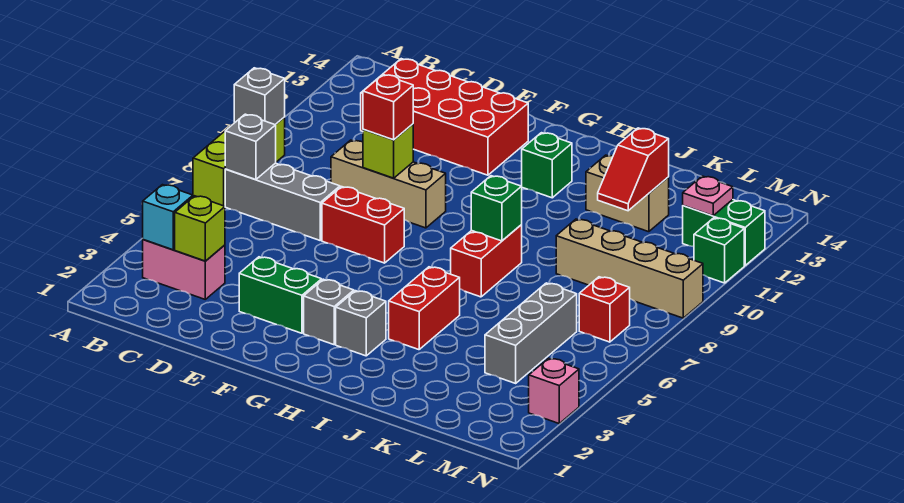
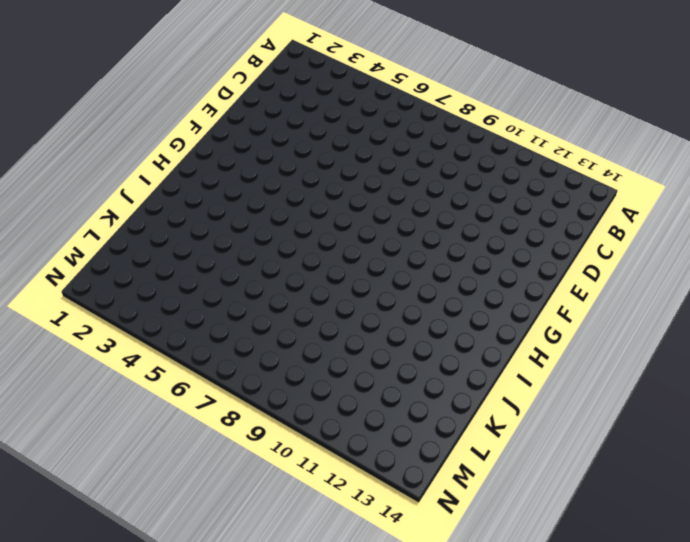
none -> lime 1x3 brick [193,117,285,206]
none -> pink 1x2 brick [143,240,225,299]
none -> grey 1x3 brick [225,163,340,240]

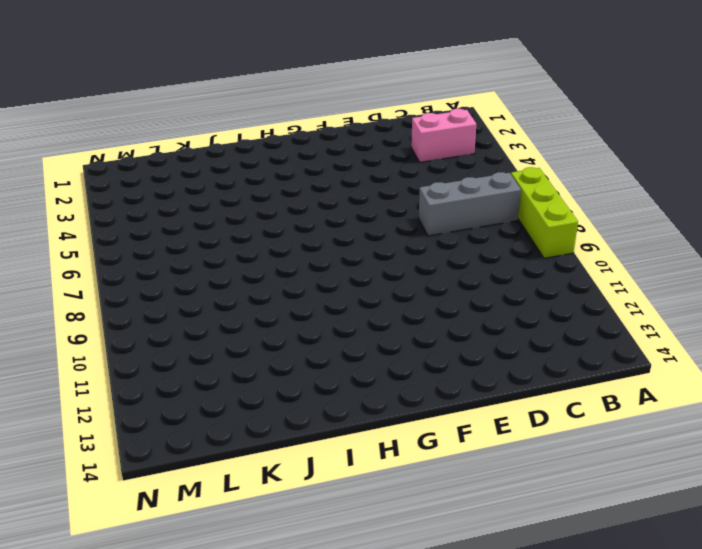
none -> red 2x4 brick [361,59,528,175]
none -> tan 1x3 brick [331,140,446,228]
none -> green 1x2 brick [239,257,322,333]

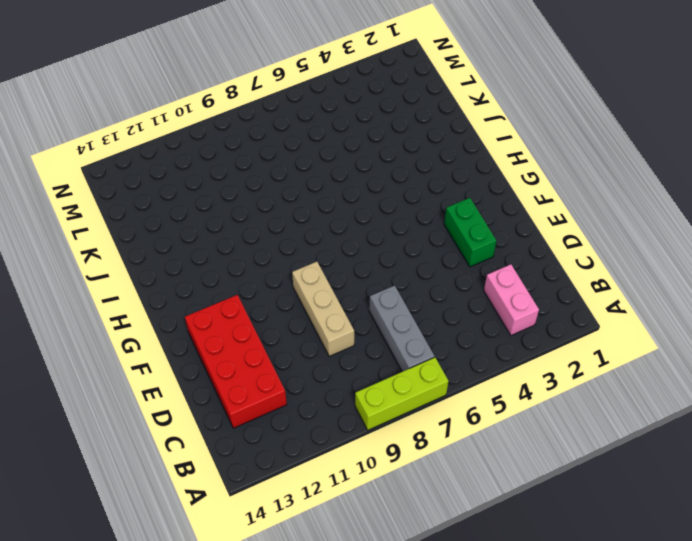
none -> red 1x2 brick [322,187,404,263]
none -> grey 1x1 brick [304,279,354,345]
none -> grey 1x1 brick [336,291,386,356]

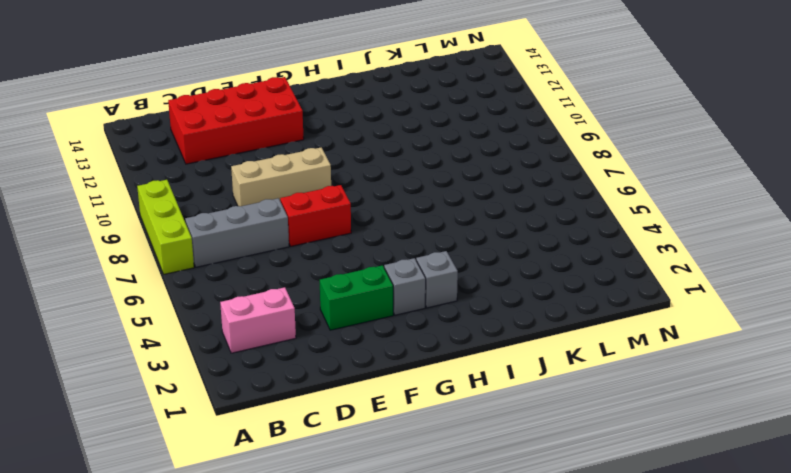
none -> green 1x1 brick [522,133,572,198]
none -> red 1x2 brick [389,267,460,350]
none -> red 1x2 brick [451,225,522,297]

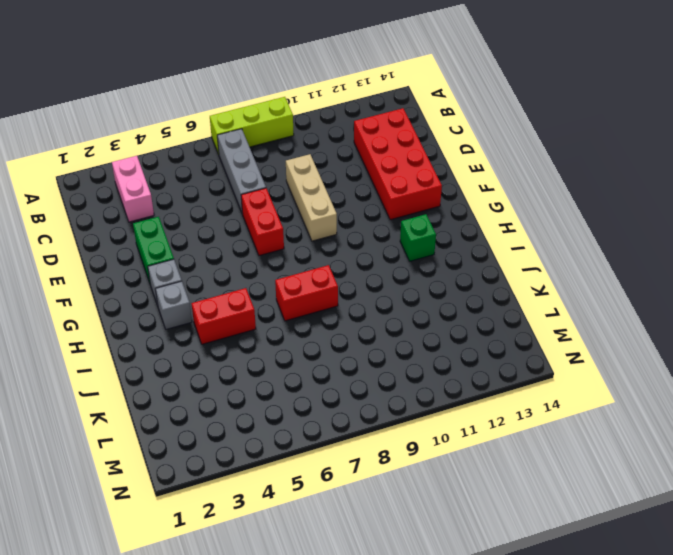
none -> tan 1x2 brick [586,155,669,232]
none -> tan 1x4 brick [556,219,703,318]
none -> grey 1x3 brick [485,283,577,383]

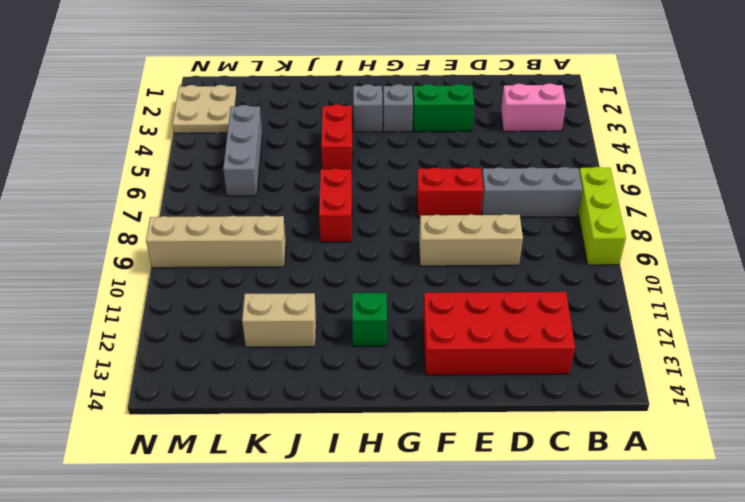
tan 2x2 plate [173,85,237,133] -> pink 1x1 brick [529,358,579,423]
none -> red 1x1 brick [579,277,630,342]
none -> green 1x2 brick [683,200,765,265]
none -> green 1x1 brick [694,218,744,283]

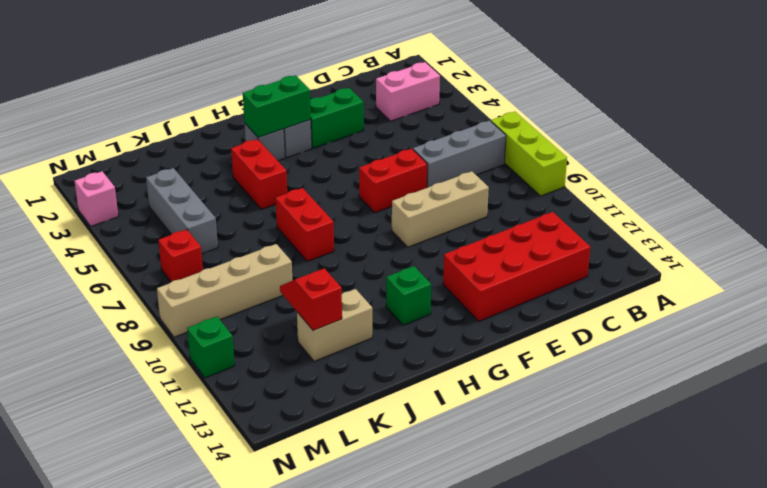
green 1x2 brick [243,75,311,137] -> green 1x2 brick moved to [683,200,765,265]
none -> grey 1x1 brick [234,68,285,125]
none -> cyan 1x1 brick [143,185,193,250]
none -> grey 1x1 brick [225,114,276,180]

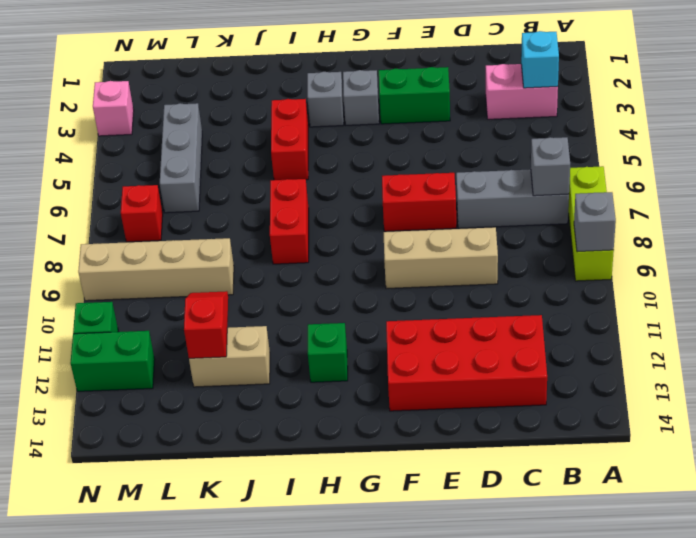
none -> lime 1x1 brick [175,196,225,261]
none -> lime 1x1 brick [363,124,413,178]
none -> green 1x1 brick [471,176,522,241]

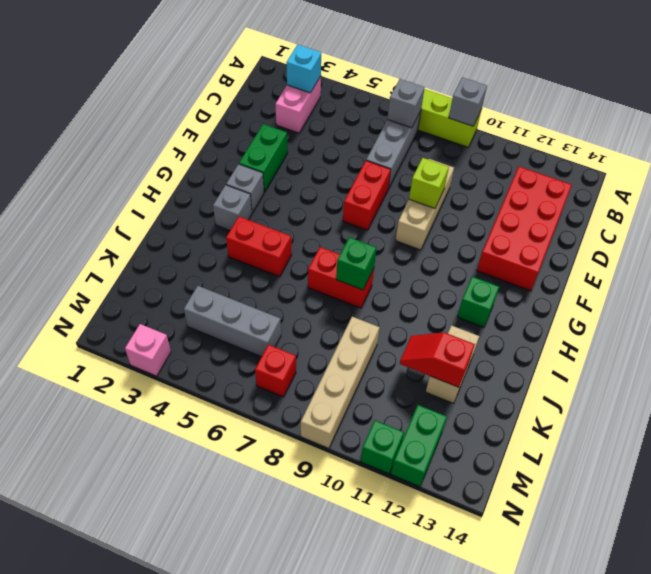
none -> lime 1x1 brick [175,196,225,261]
none -> pink 1x1 plate [683,176,733,216]
none -> red 1x1 brick [363,75,413,140]

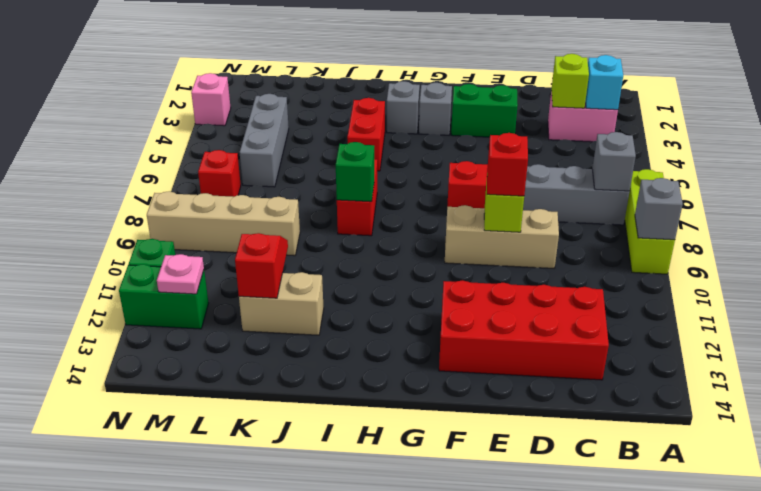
none -> green 1x1 brick [522,133,572,198]

